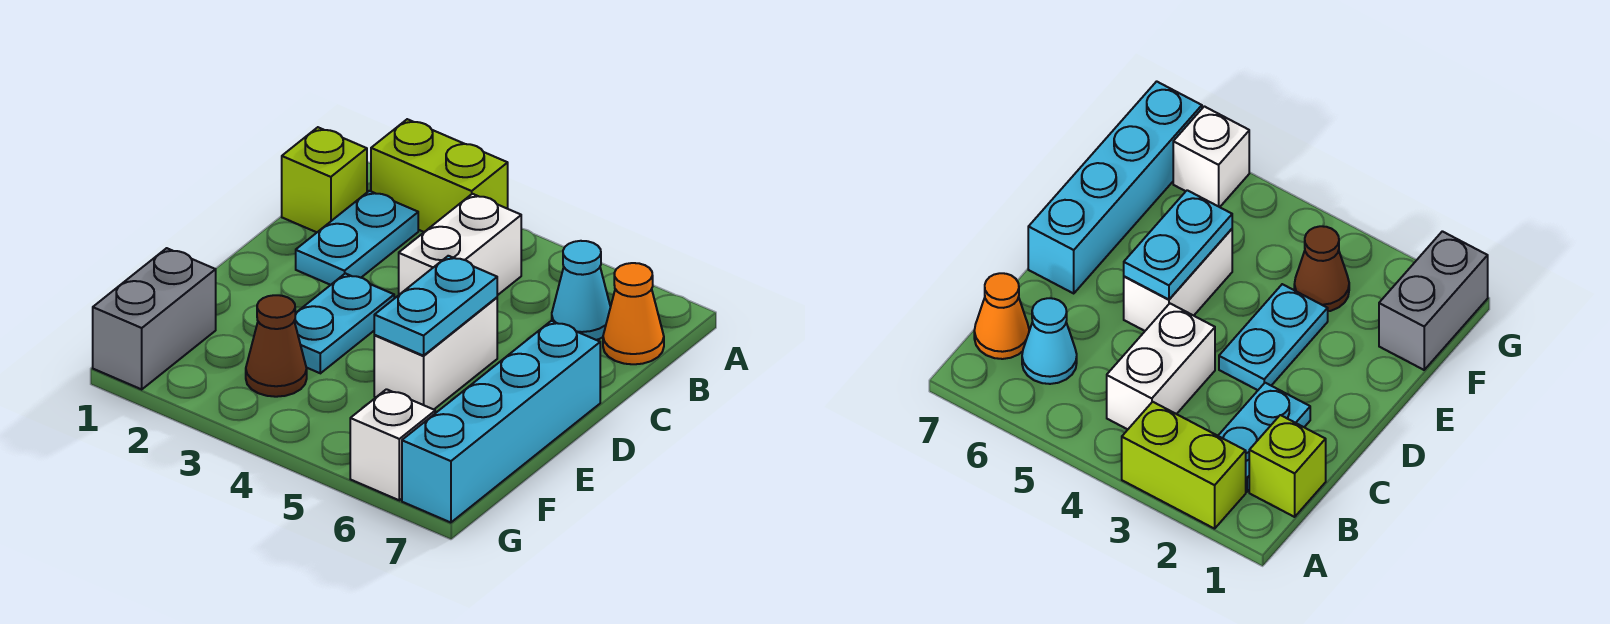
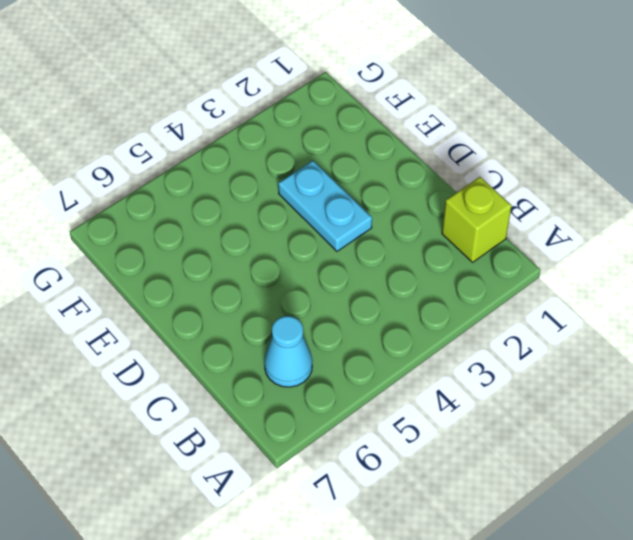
none -> lime 1x2 brick [371,119,508,232]
none -> cyan 1x2 plate [296,191,418,285]
none -> white 1x2 brick [399,194,521,295]

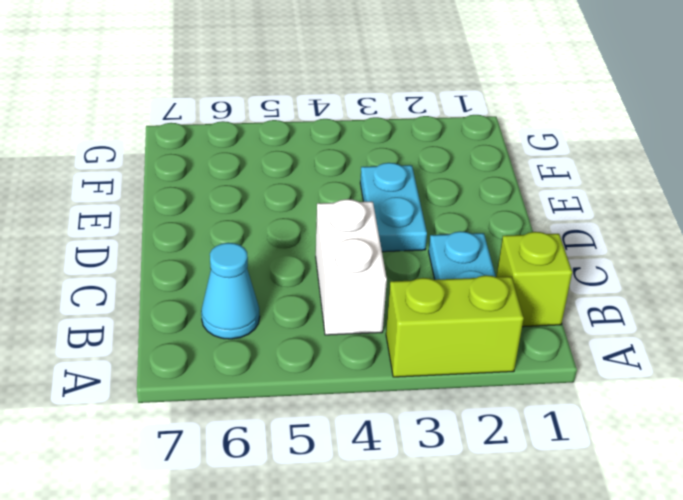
none -> orange 1x1 cone [603,263,664,364]
none -> white 1x2 brick [374,297,497,409]
none -> cyan 1x4 brick [402,321,600,523]

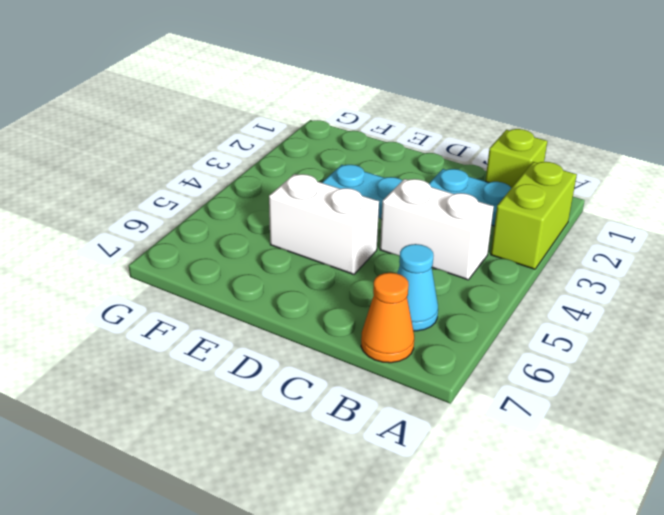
none -> cyan 1x4 brick [402,321,600,523]
none -> grey 1x2 brick [93,248,216,389]
none -> brown 1x1 cone [246,295,307,397]

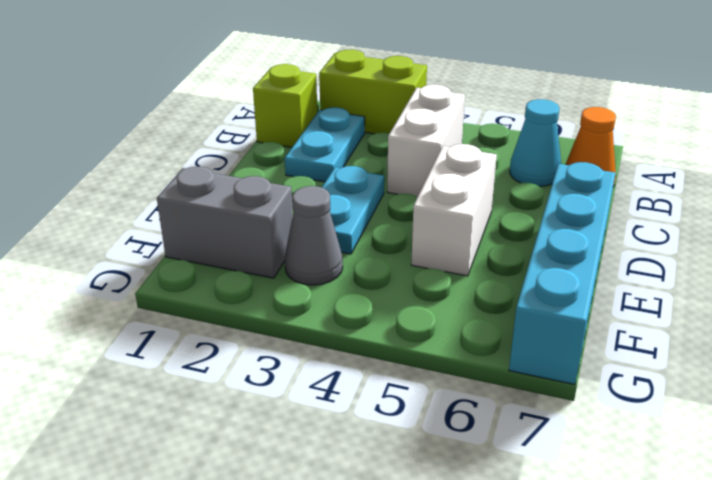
grey 1x2 brick [157,167,293,278] -> grey 1x2 brick turned to [93,248,216,389]
grey 1x1 cone [285,186,343,285] -> brown 1x1 cone [246,295,307,397]
none -> white 1x1 brick [350,389,435,500]
none -> cyan 1x2 plate [374,256,497,356]

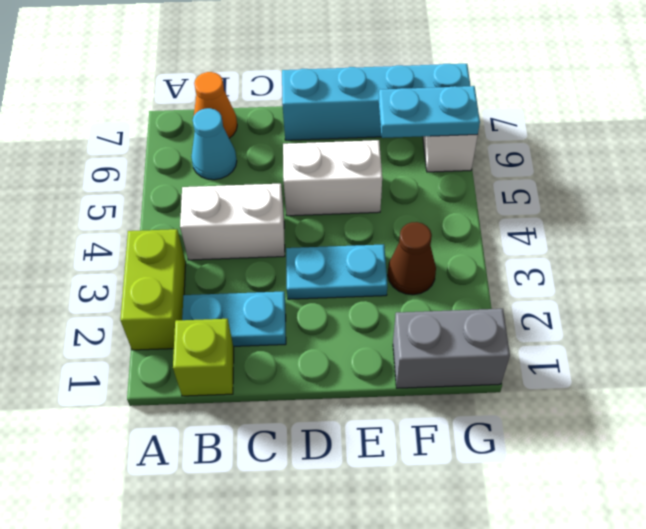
cyan 1x2 plate [379,86,480,138] -> cyan 1x2 plate moved to [374,256,497,356]

